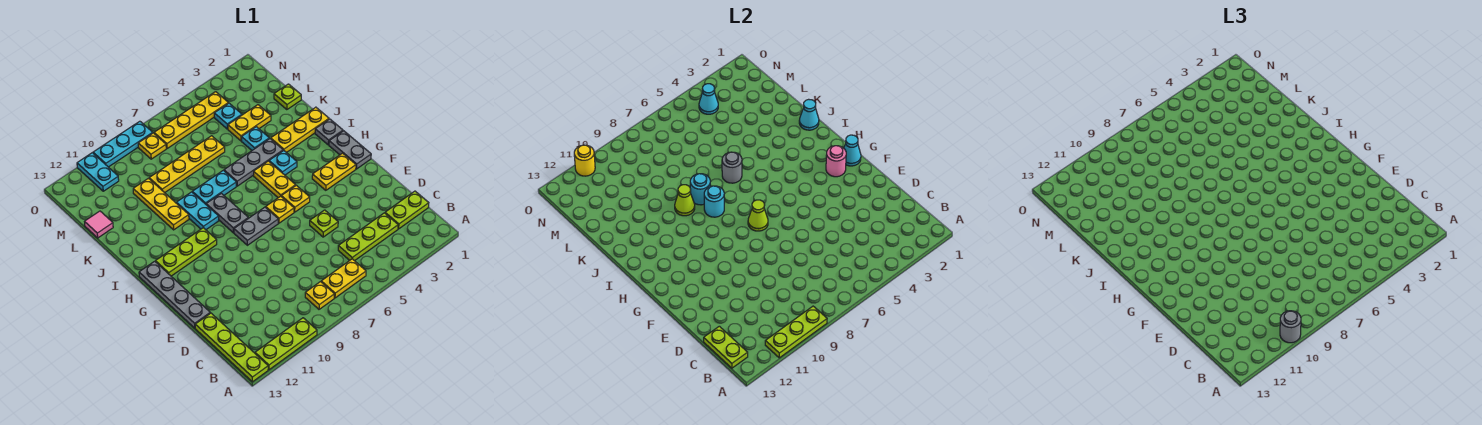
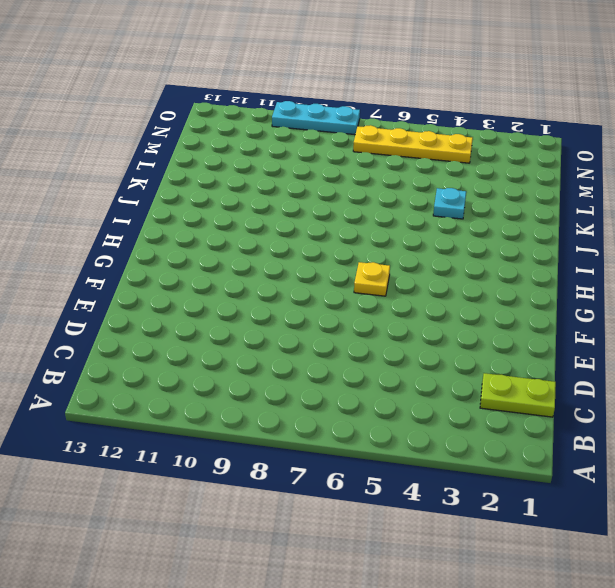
none -> lime 1x3 plate [255,318,317,370]
none -> lime 1x4 plate [195,313,268,382]
none -> yellow 1x2 plate [321,259,366,298]
none -> yellow 1x1 plate [305,282,334,309]

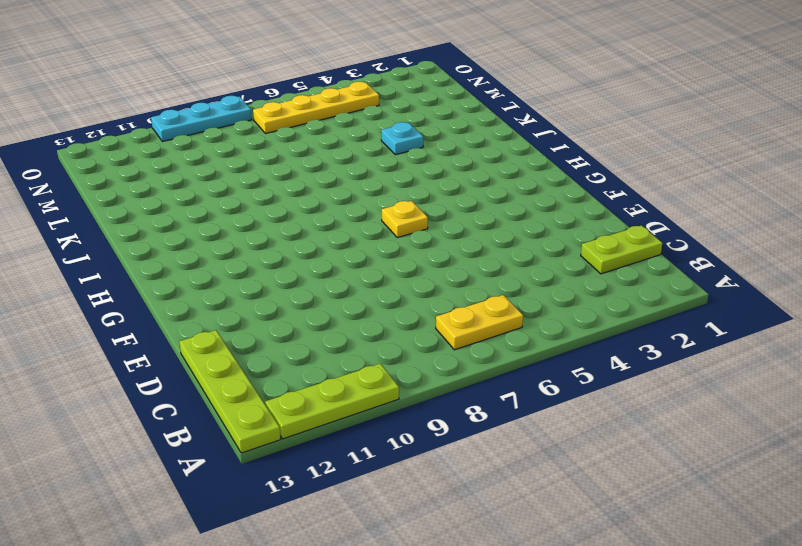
none -> yellow 1x1 plate [305,282,334,309]
none -> lime 1x3 plate [338,213,398,261]
none -> lime 1x1 plate [310,210,338,237]
none -> grey 1x4 plate [139,261,210,328]

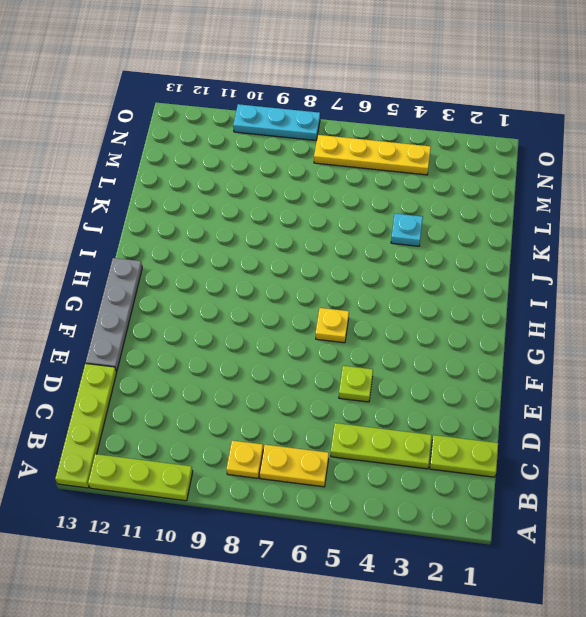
none -> grey 1x2 plate [329,131,371,169]
none -> yellow 1x2 plate [312,153,356,190]
none -> yellow 1x1 plate [281,185,310,212]
none -> grey 1x2 plate [234,207,278,245]

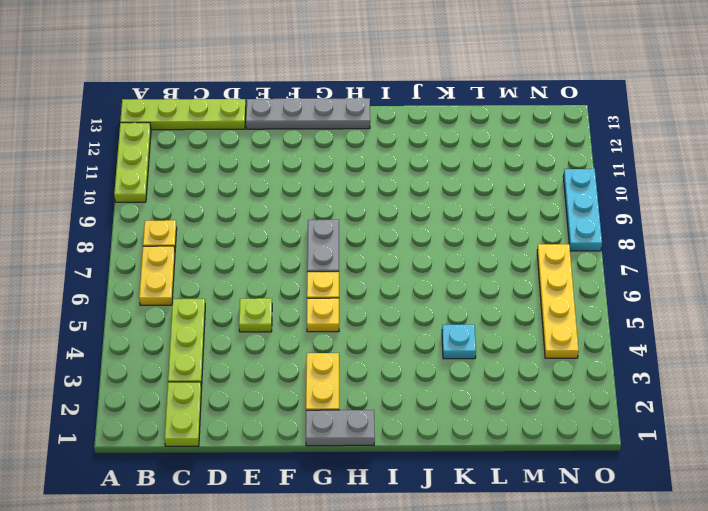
none -> yellow 1x2 plate [254,161,296,198]
none -> grey 1x2 plate [206,193,248,233]
none -> lime 1x3 plate [156,228,217,276]
none -> grey 1x1 plate [315,119,343,145]

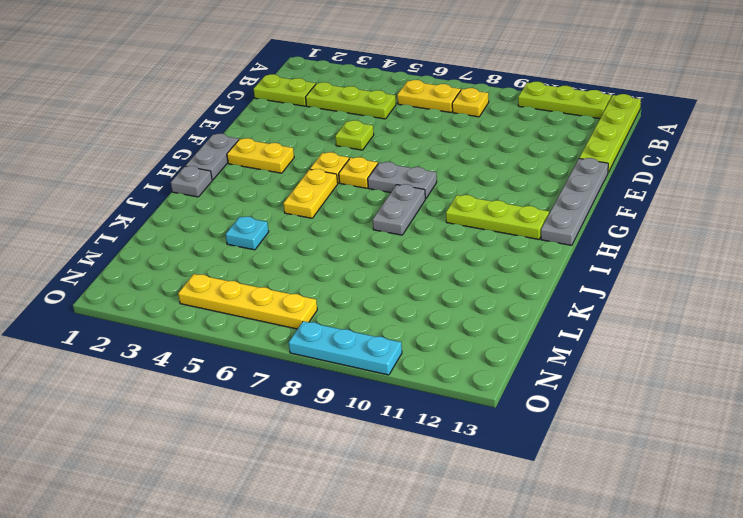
none -> cyan 1x1 plate [269,150,297,175]
none -> cyan 1x2 plate [177,192,219,230]
none -> yellow 1x3 plate [271,107,329,153]
none -> grey 1x3 plate [224,139,283,186]

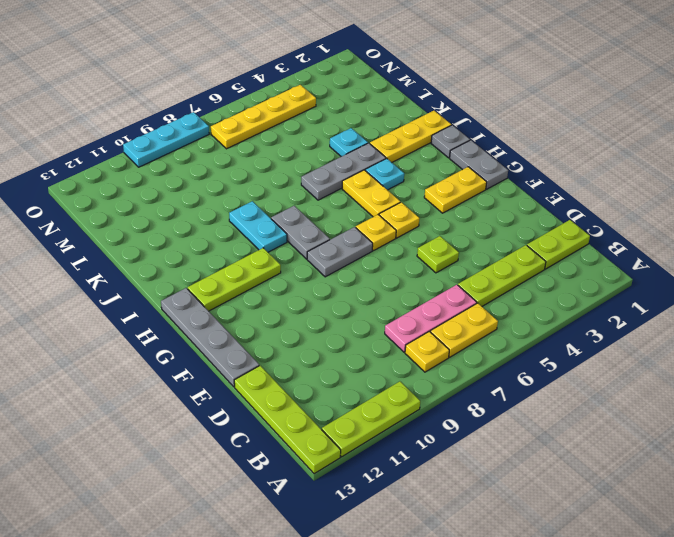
pink 1x3 plate [385,285,477,352] -> none
none -> cyan 1x2 plate [192,170,236,204]
none -> yellow 1x3 plate [133,178,189,230]
none -> lime 1x1 plate [274,84,301,110]
none -> yellow 1x2 plate [228,105,271,141]

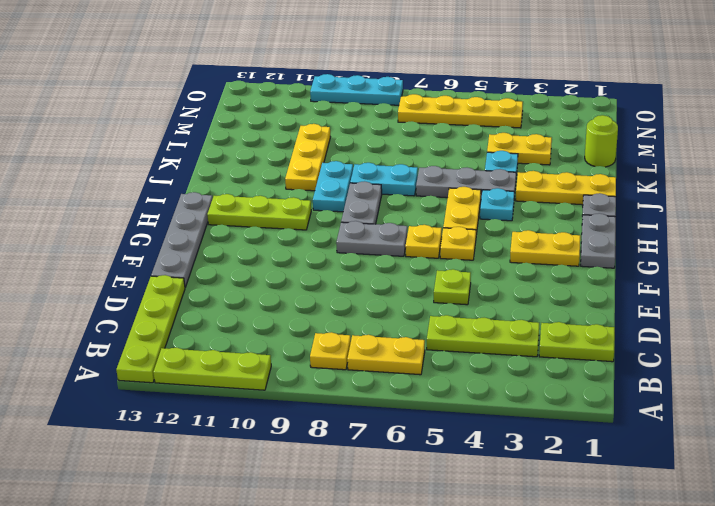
lime 1x1 round brick [585,115,618,167] -> lime 1x1 plate [274,84,301,110]
none -> yellow 1x4 plate [149,136,225,193]
none -> pink 1x1 tile [85,211,113,238]
none -> cyan 1x1 plate [214,103,242,129]
none -> yellow 1x1 plate [138,133,166,159]

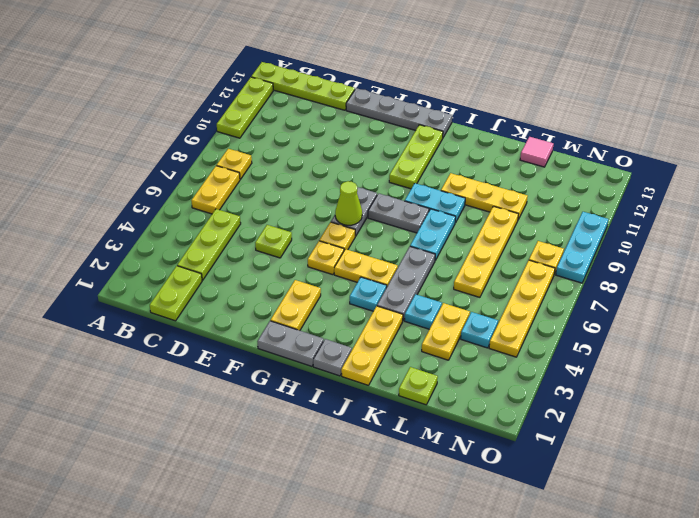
none -> cyan 1x2 plate [77,153,119,191]
none -> lime 1x3 plate [765,306,827,358]
none -> lime 1x2 plate [704,326,748,368]
none -> cyan 1x1 cone [844,135,861,166]

